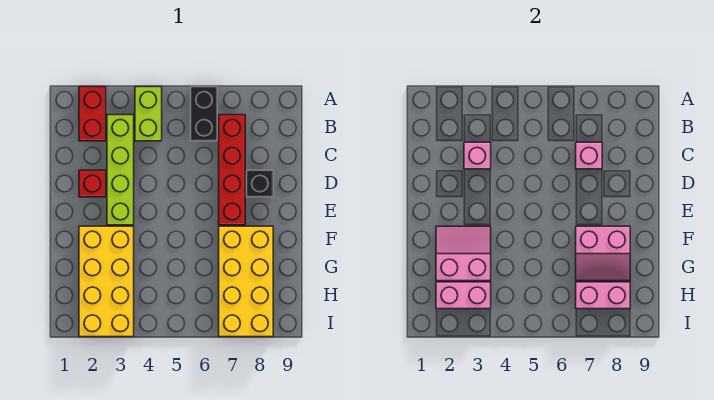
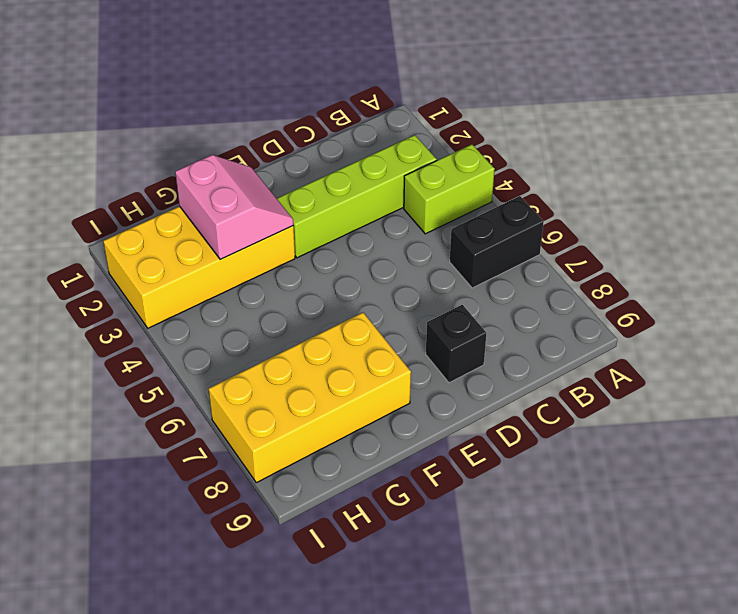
none -> red 1x2 brick [79,87,106,141]
none -> red 1x4 brick [219,115,245,225]
none -> red 1x1 brick [79,170,106,197]

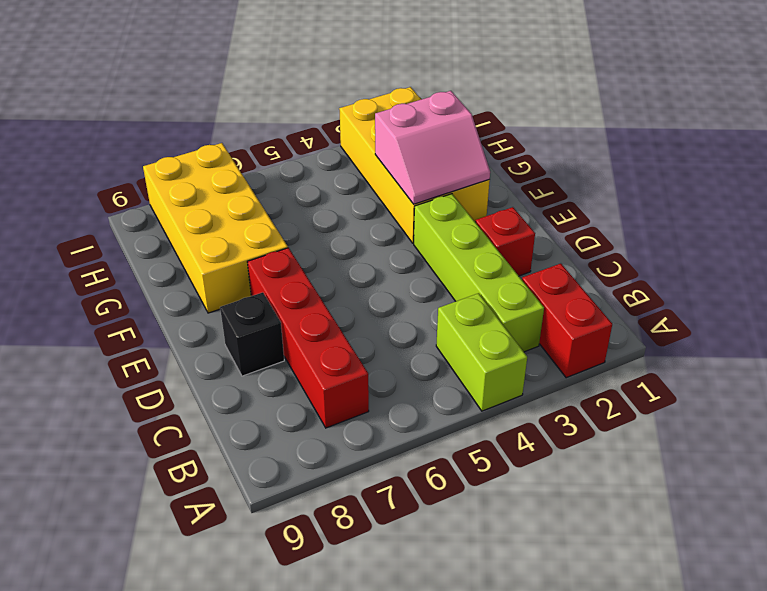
none -> black 1x2 brick [191,87,217,141]
none -> pink 1x1 brick [464,142,491,169]
none -> pink 1x1 brick [576,142,602,169]

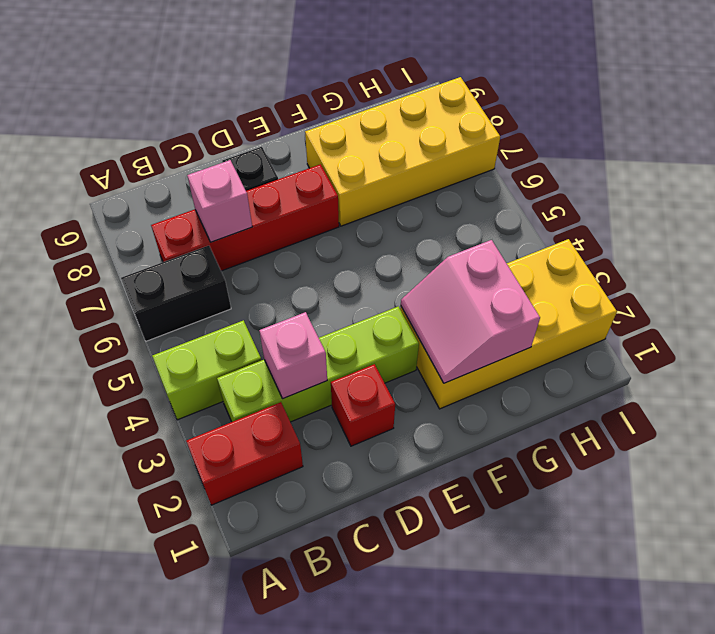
none -> pink 2x2 slope [576,226,630,281]
none -> pink 1x2 brick [436,282,491,309]
none -> pink 1x2 brick [576,282,630,309]

